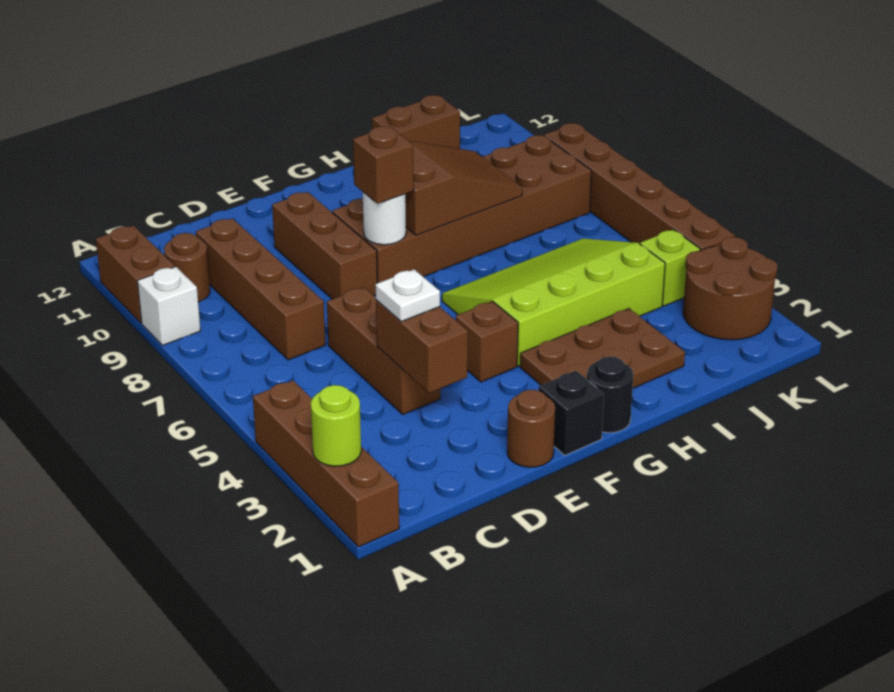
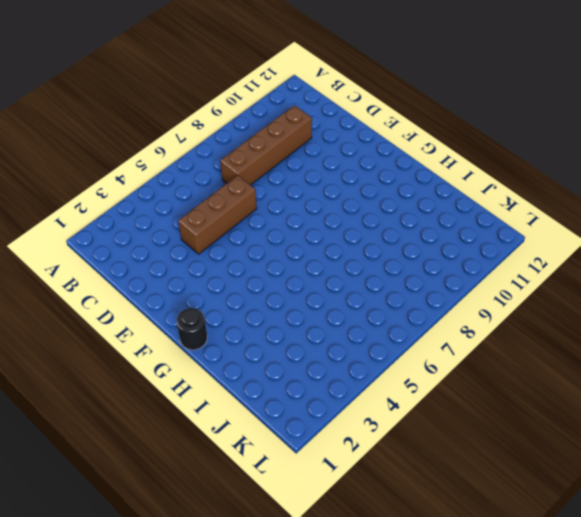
none -> brown 1x4 brick [253,380,399,547]
none -> white 1x1 brick [137,267,200,345]
none -> brown 1x2 brick [96,226,175,323]

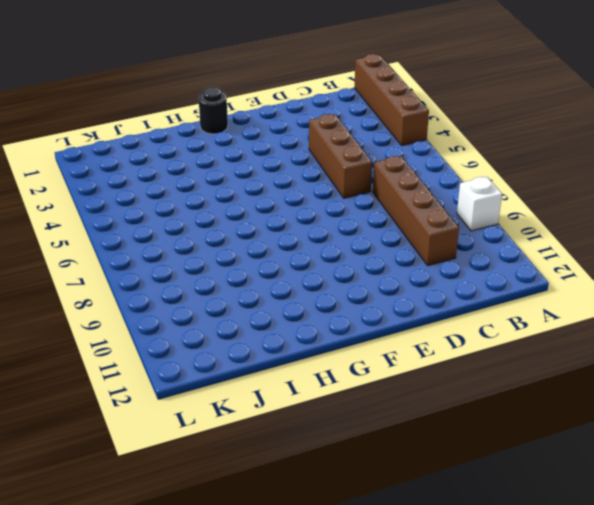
none -> brown 1x2 brick [96,226,175,323]
none -> brown 1x1 round brick [164,233,210,302]
none -> brown 1x1 round brick [507,390,555,467]

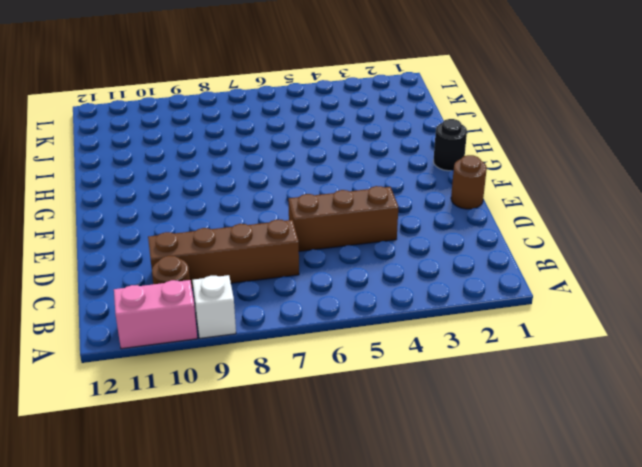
pink 1x2 brick [114,280,197,349] -> brown 1x2 brick [96,226,175,323]
none -> brown 1x4 brick [253,380,399,547]
none -> brown 1x3 brick [272,192,377,299]
none -> black 1x1 brick [539,371,604,455]

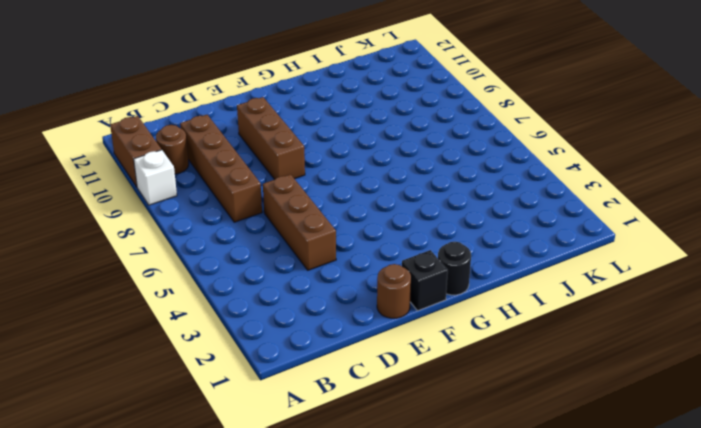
none -> brown 1x4 brick [253,380,399,547]
none -> brown 1x1 brick [456,301,518,382]
none -> brown 2x6 brick [332,135,591,283]

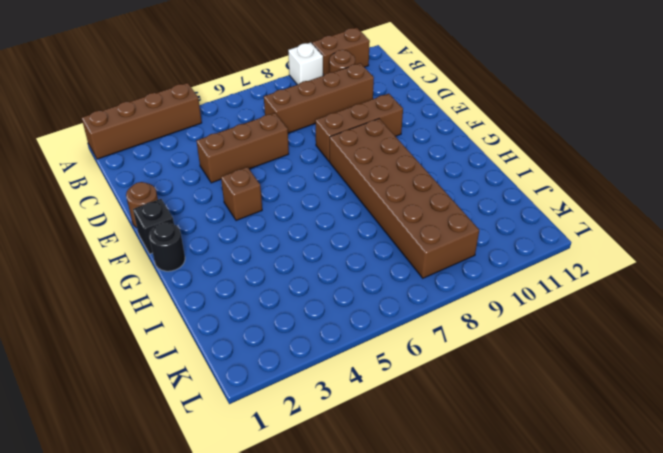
none -> brown 2x3 plate [520,309,685,388]
none -> lime 3x4 slope [442,238,665,366]
none -> brown 1x2 brick [372,95,460,149]

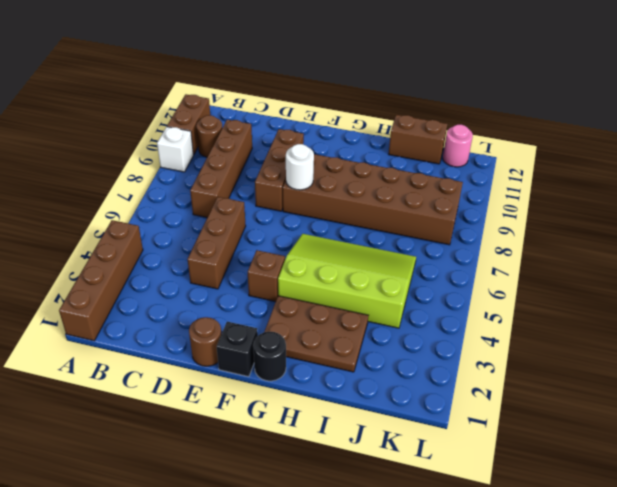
pink 1x1 round brick [443,125,473,167] -> none
none -> brown 2x2 round brick [683,237,778,340]
none -> lime 1x1 brick [640,230,700,306]
none -> brown 1x6 brick [544,123,735,250]

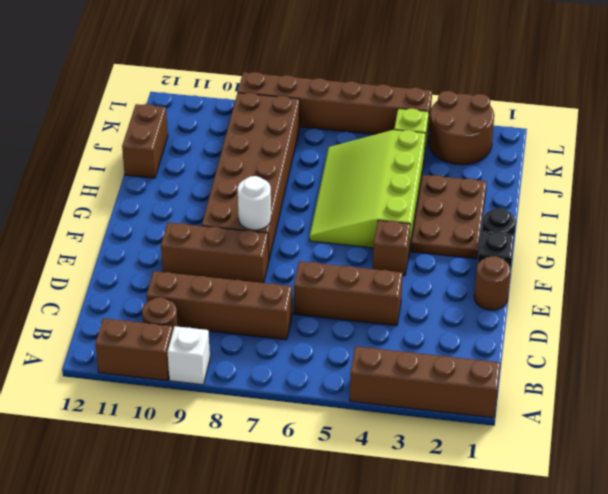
none -> lime 1x1 round brick [311,385,361,466]
none -> brown 1x2 brick [376,300,468,393]
none -> brown 2x3 slope [405,141,523,235]

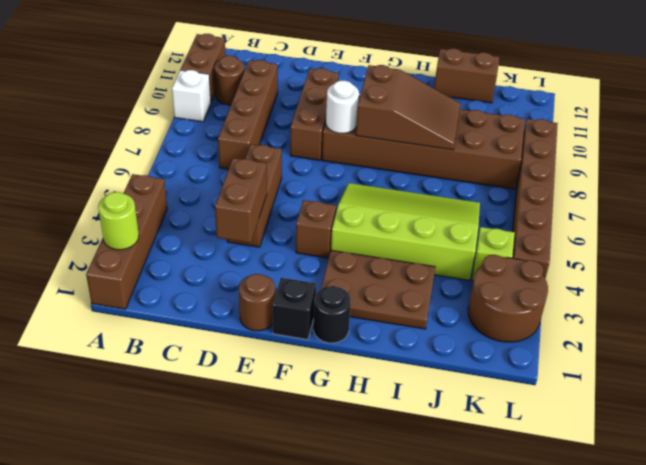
none -> white 1x1 plate [375,270,440,322]
none -> brown 1x1 brick [353,126,414,204]

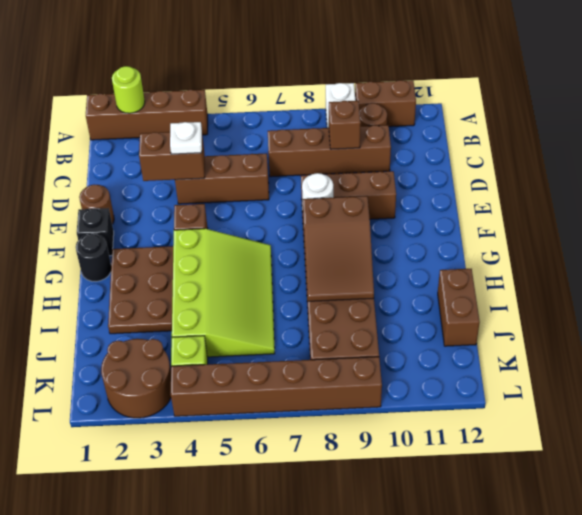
brown 1x1 brick [329,101,361,149] -> brown 1x1 brick moved to [353,126,414,204]

